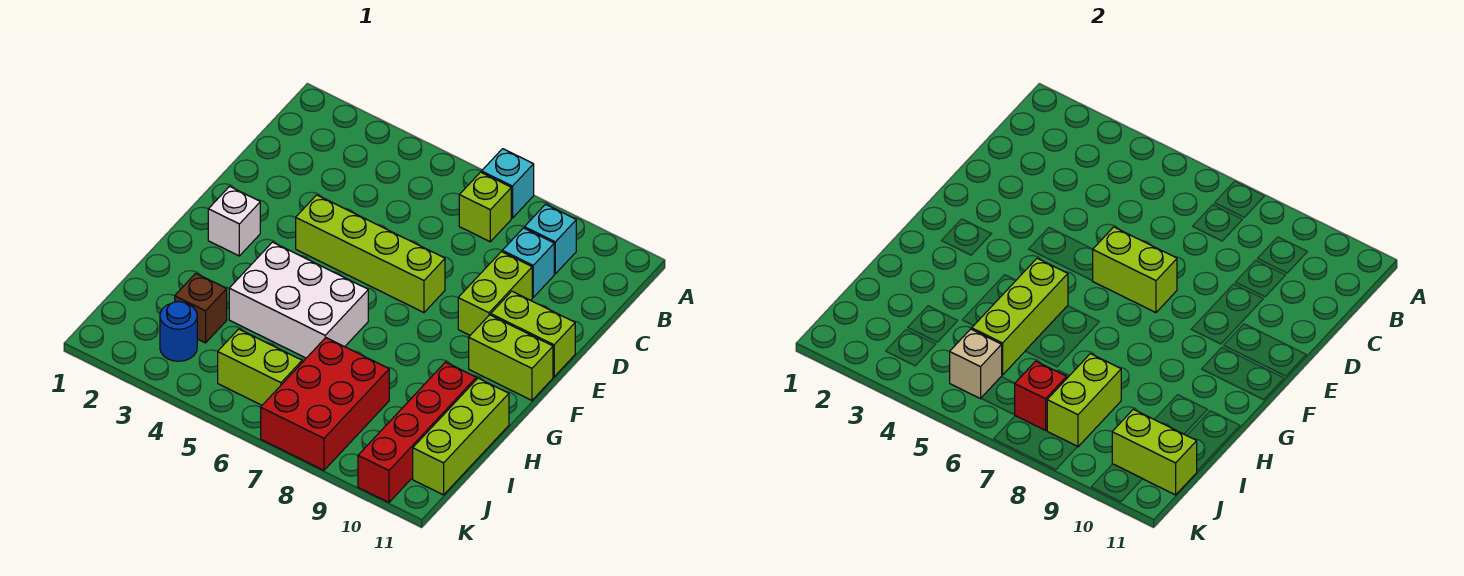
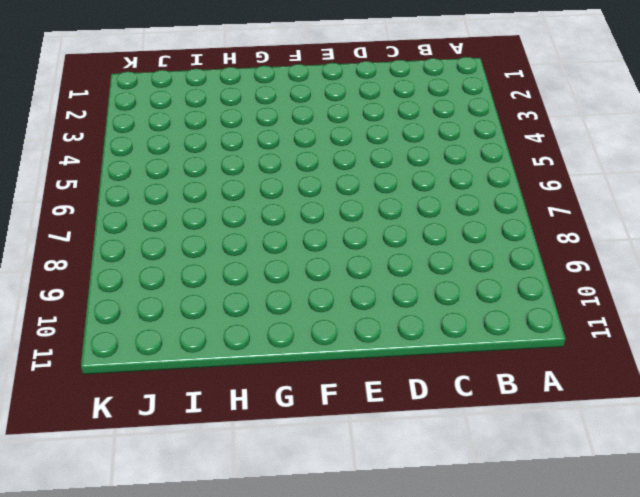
none -> cyan 1x1 brick [482,149,534,218]
none -> lime 1x1 brick [459,172,511,242]
none -> cyan 1x1 brick [524,204,576,274]

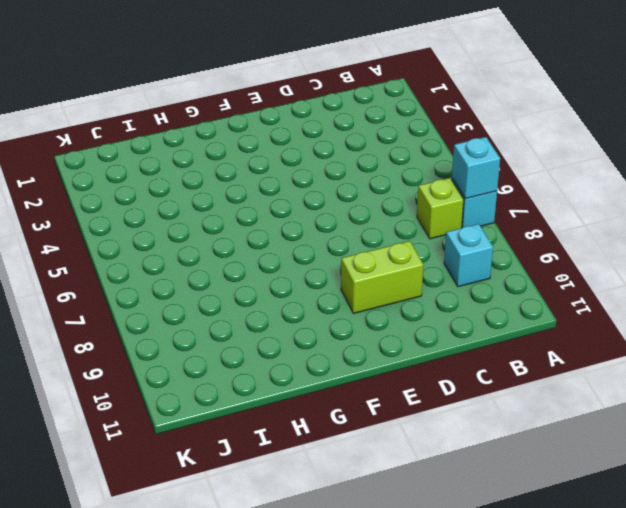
cyan 1x1 brick [452,137,500,199] -> cyan 1x1 brick moved to [502,228,554,297]
none -> lime 1x4 brick [296,195,445,313]
none -> lime 1x2 brick [491,291,575,377]
none -> white 1x1 brick [208,186,260,256]

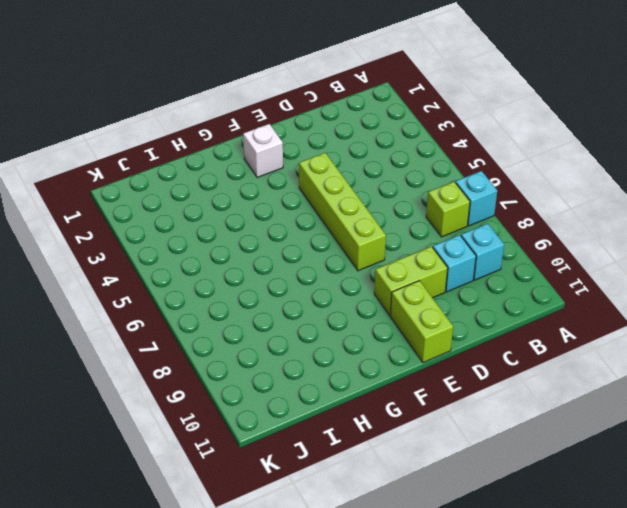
none -> lime 1x2 brick [469,315,553,400]
none -> white 2x3 brick [229,242,368,358]
none -> red 1x4 brick [358,362,476,502]

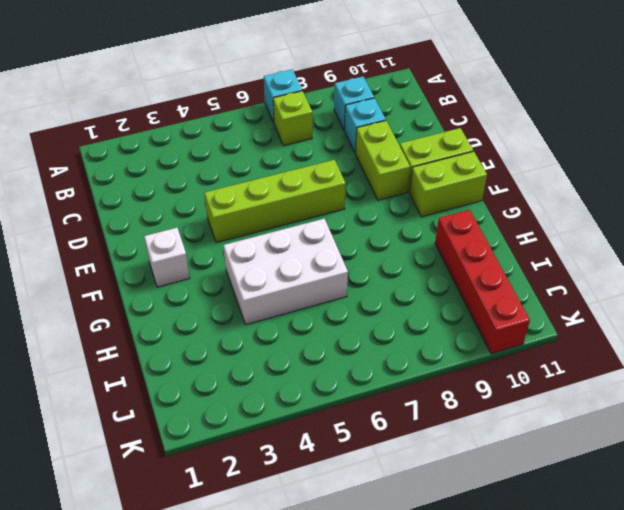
none -> lime 1x3 brick [413,378,509,495]
none -> brown 1x1 brick [175,273,227,343]
none -> red 2x3 brick [261,338,389,470]

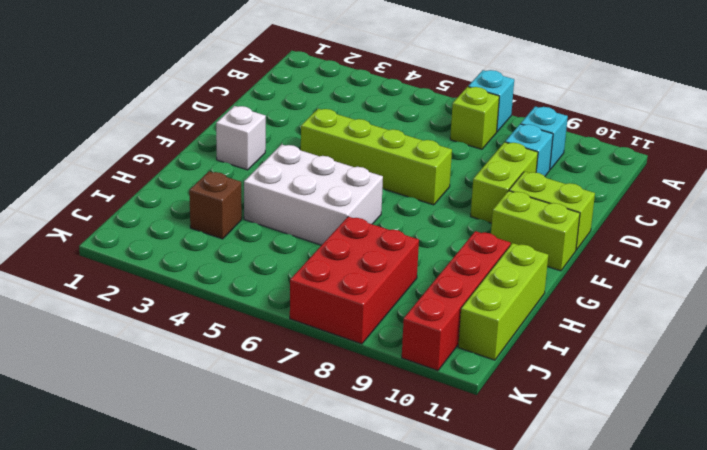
none -> blue 1x1 round brick [160,301,197,361]
none -> lime 1x2 brick [218,329,302,405]
none -> lime 1x2 brick [1093,227,1177,313]

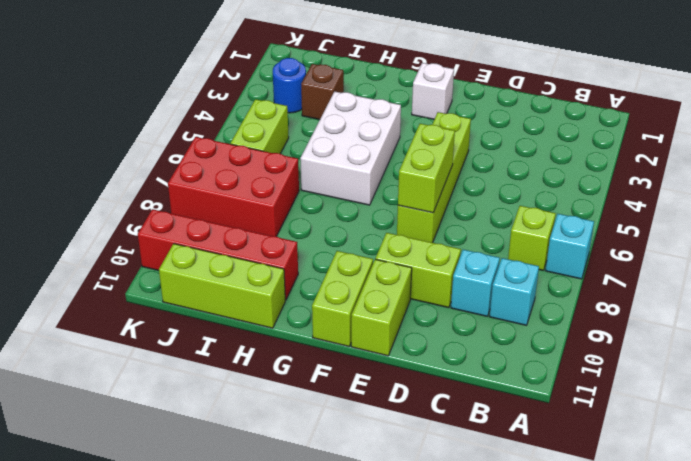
none -> lime 1x3 brick [972,258,1068,375]
none -> lime 1x2 brick [1047,354,1121,447]
none -> tan 1x1 brick [950,329,1002,399]

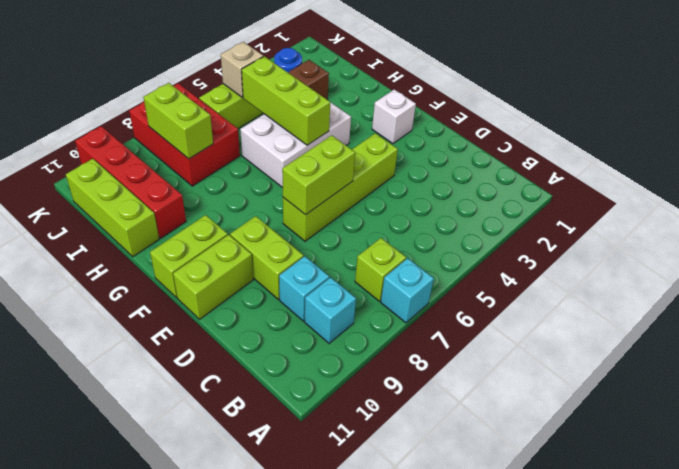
none -> red 1x1 brick [1014,361,1067,430]
none -> lime 1x2 brick [1112,409,1197,495]

